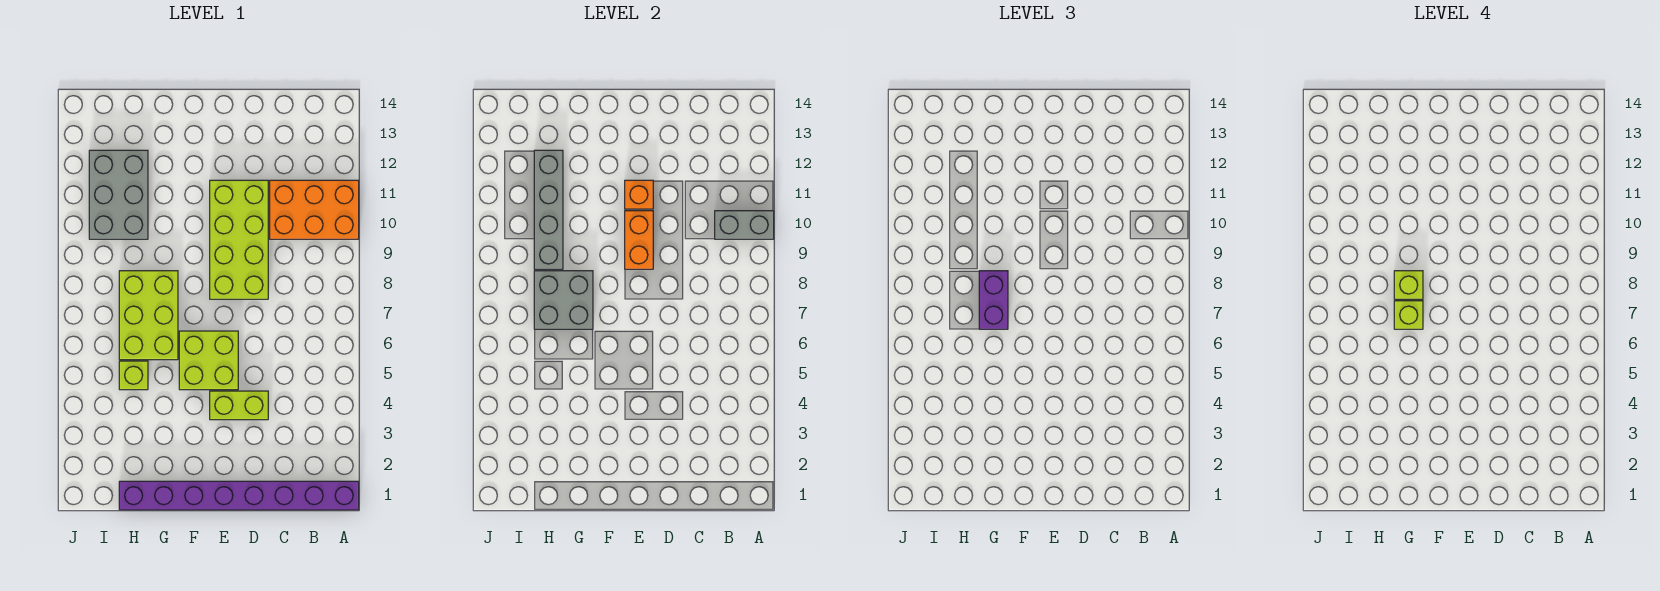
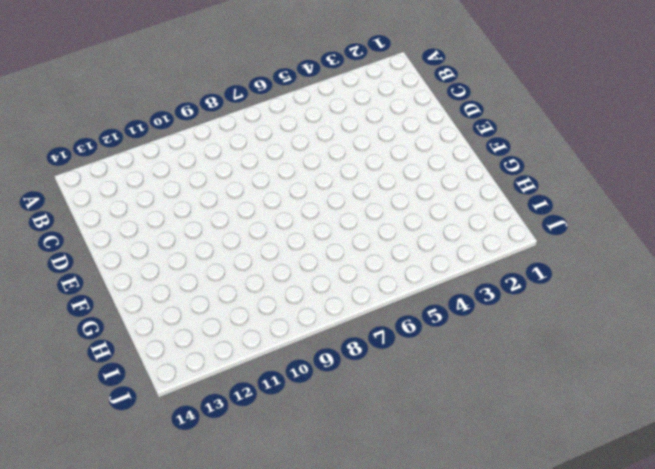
none -> purple 1x8 brick [119,481,359,510]
none -> orange 2x3 brick [270,180,359,239]
none -> lime 1x2 brick [210,391,268,420]

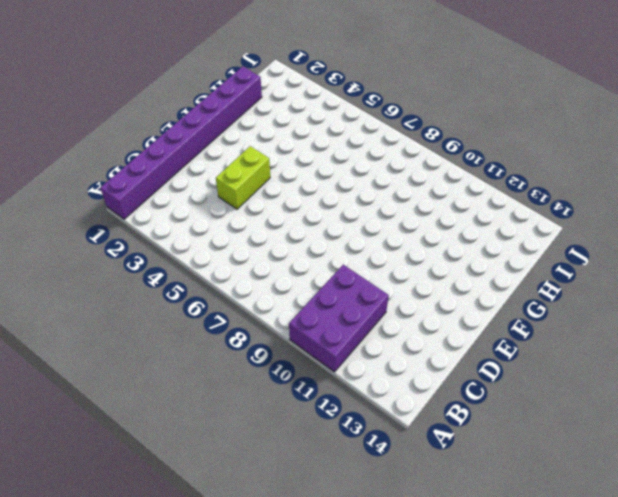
purple 2x3 brick [289,265,389,372] -> orange 2x3 brick [270,180,359,239]
none -> lime 2x4 brick [210,180,268,299]
none -> lime 2x2 brick [179,331,238,390]
none -> lime 2x3 brick [119,271,178,360]

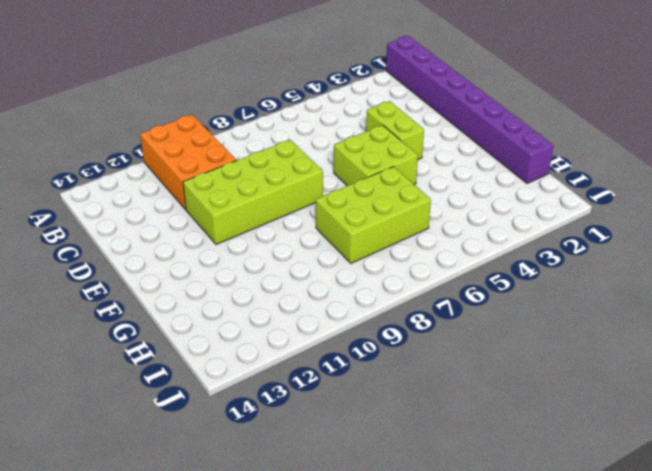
none -> lime 1x1 brick [119,361,148,390]
none -> grey 2x3 brick [89,150,148,239]
none -> grey 1x2 brick [715,211,774,239]

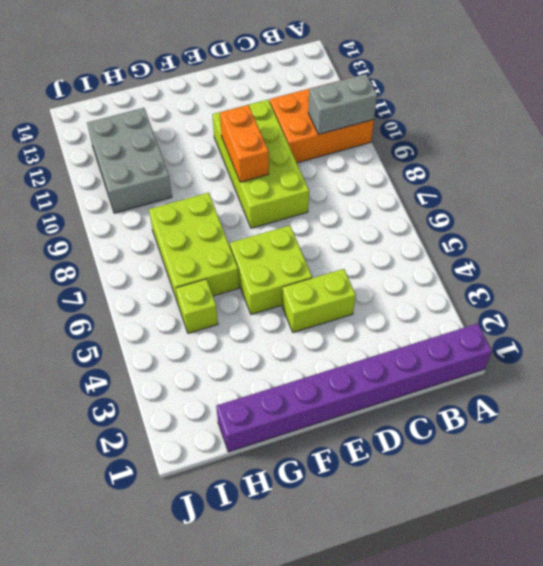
none -> orange 1x1 brick [625,180,653,209]
none -> grey 2x2 brick [534,271,593,329]
none -> grey 1x4 brick [534,150,563,269]

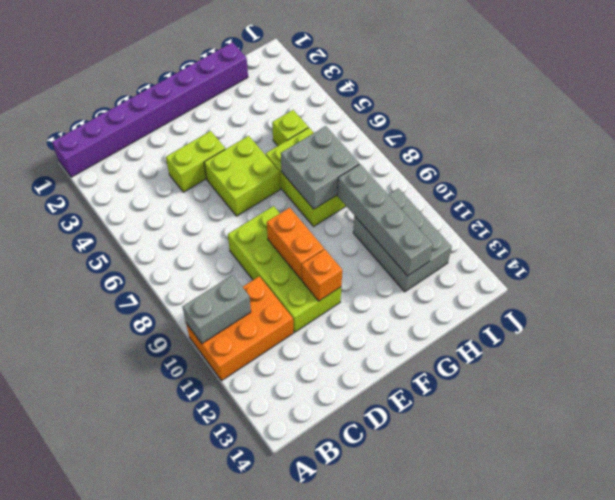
none -> purple 1x2 brick [979,271,1008,329]
none -> lime 1x1 brick [1394,301,1423,329]
none -> lime 1x1 brick [1394,271,1423,299]

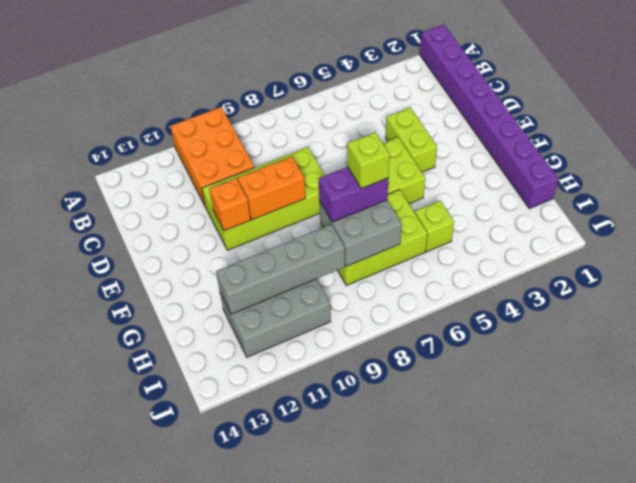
none -> grey 1x2 brick [715,211,774,239]
none -> lime 1x1 brick [1394,271,1423,299]

